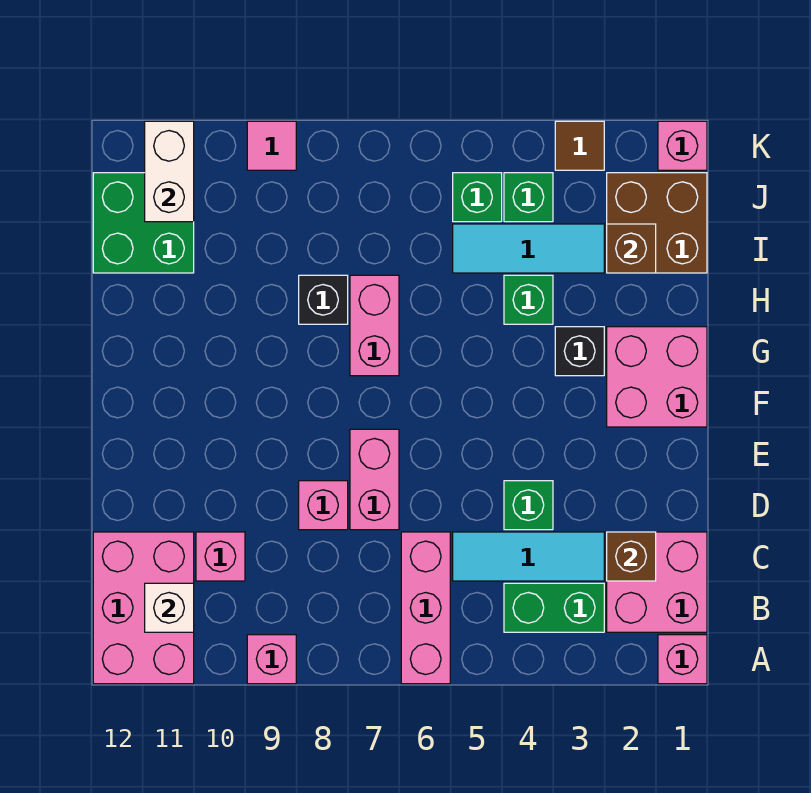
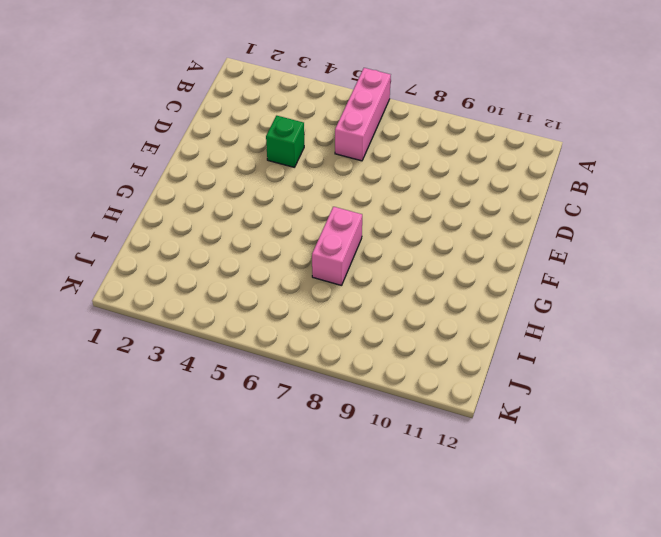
none -> pink 1x1 brick [658,635,707,684]
none -> pink 1x1 brick [247,635,296,684]
none -> pink 2x3 brick [93,532,194,684]

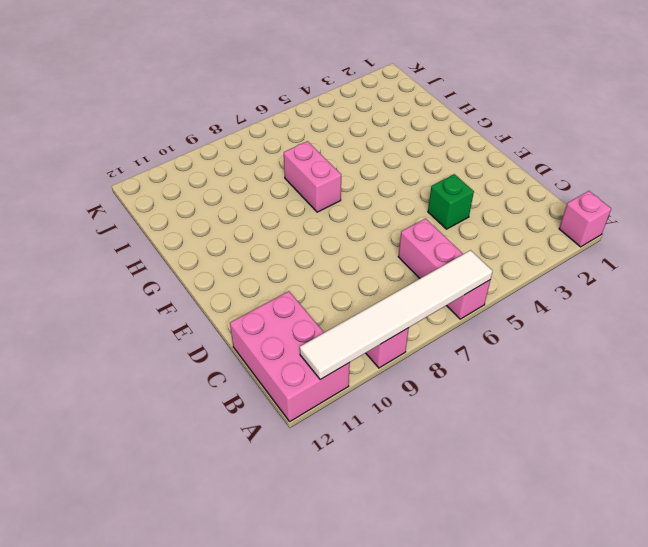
white 1x6 tile [300,250,493,380] -> none
none -> pink 2x2 brick [607,532,707,632]
none -> green 1x2 brick [504,583,604,632]
none -> cyan 1x3 tile [453,532,604,581]

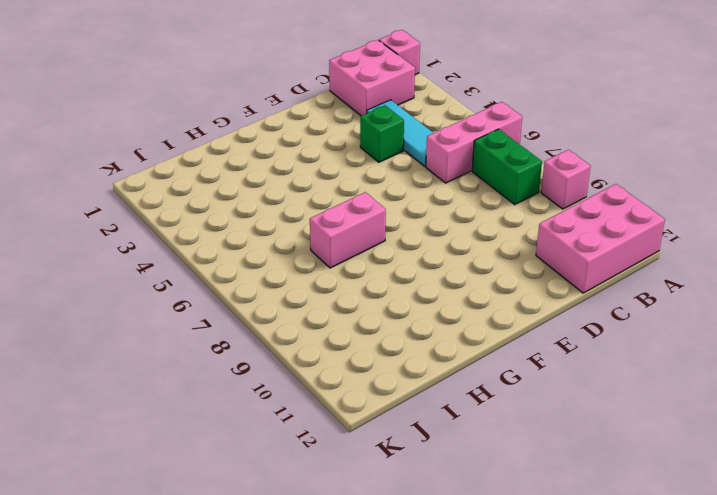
green 1x2 brick [472,129,542,204] -> green 1x2 brick moved to [504,583,604,632]
none -> pink 1x1 brick [196,532,245,581]
none -> pink 1x2 brick [350,429,399,530]
none -> pink 1x1 brick [299,481,348,530]

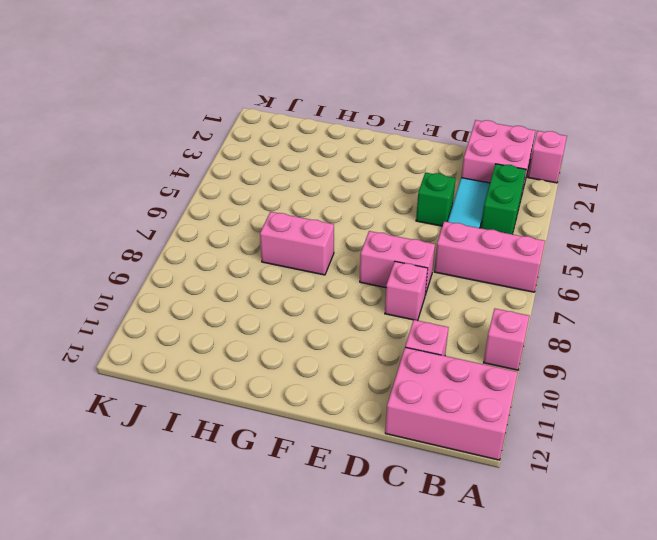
none -> pink 2x2 brick [607,327,707,427]
none -> black 1x1 brick [555,327,604,376]
none -> green 1x1 brick [504,275,553,324]

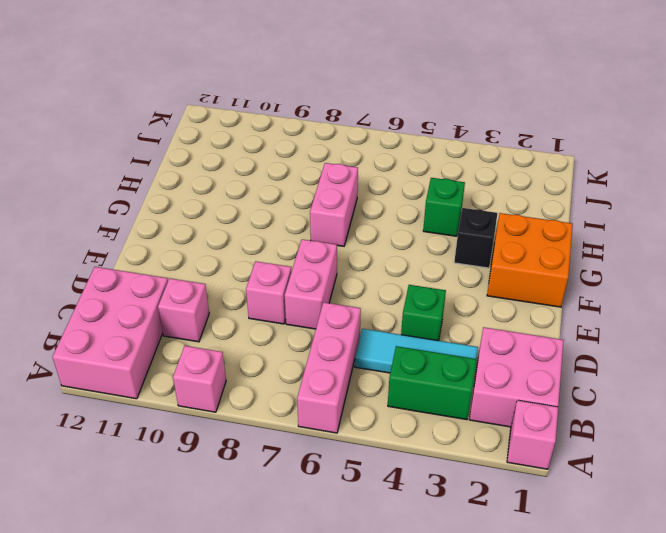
orange 2x2 brick [487,213,573,307] -> pink 2x2 brick [607,327,707,427]
none -> black 1x1 brick [299,275,348,324]
none -> brown 2x2 brick [607,173,707,273]
none -> cyan 1x3 tile [453,224,604,273]

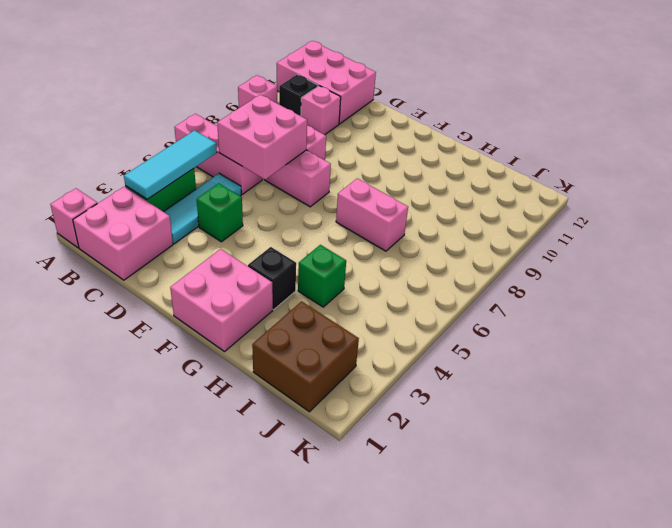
cyan 1x3 tile [124,130,217,199] -> cyan 1x3 tile moved to [453,224,604,273]
black 1x1 brick [279,74,318,116] -> black 1x1 brick moved to [299,275,348,324]
pink 2x2 brick [217,95,307,179] -> none
none -> green 2x2 brick [93,173,194,273]
none -> green 1x1 brick [504,173,553,222]
none -> green 1x1 brick [453,173,502,222]

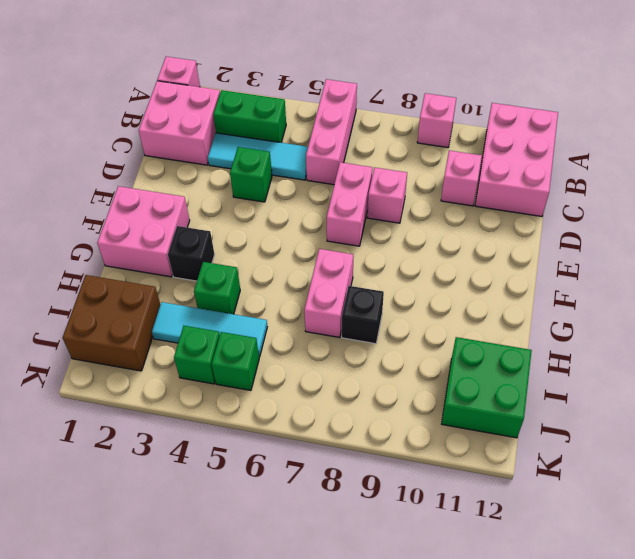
none -> pink 1x1 brick [658,121,707,170]
none -> brown 1x1 tile [555,121,604,170]
none -> pink 1x1 tile [247,121,296,170]

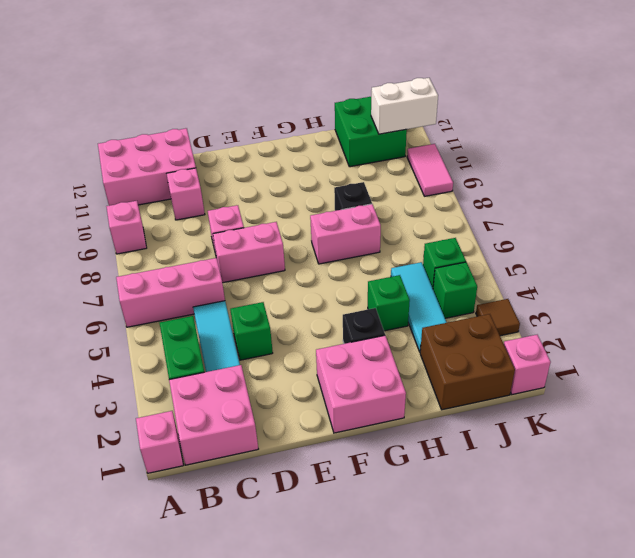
pink 1x2 tile [407,144,453,196] -> pink 1x1 tile [247,121,296,170]
none -> white 1x1 brick [145,583,194,632]
none -> brown 1x1 brick [607,532,656,581]
none -> brown 1x1 brick [607,224,656,273]

